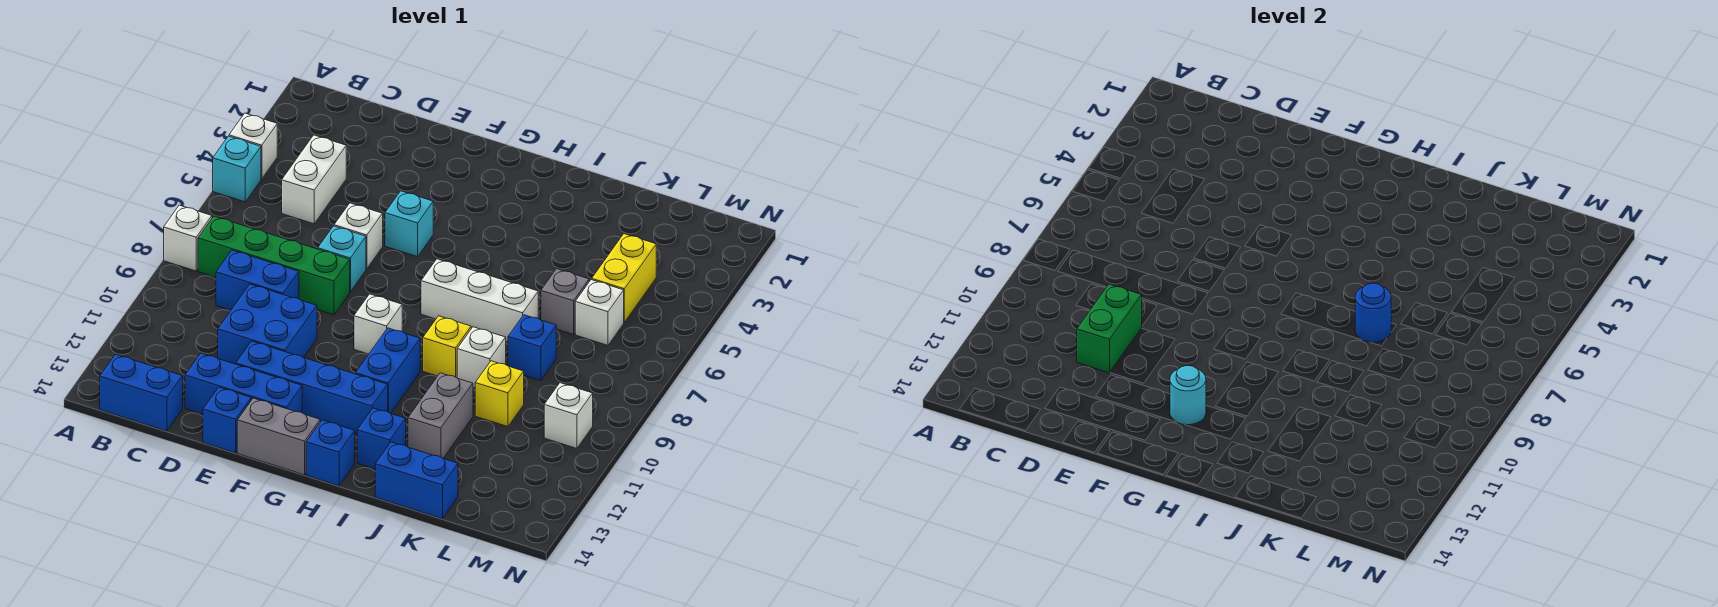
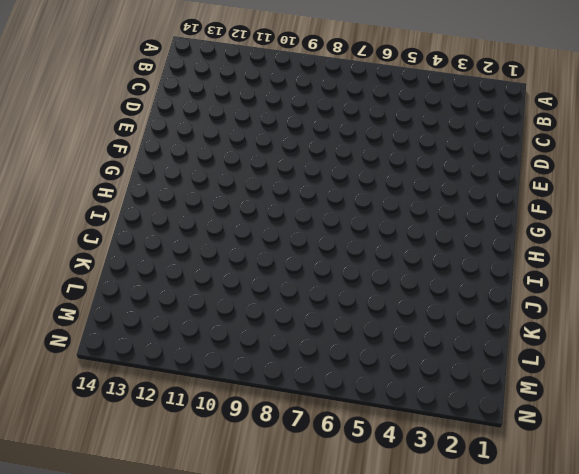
none -> white 1x1 brick [229,113,277,179]
none -> cyan 1x1 brick [213,136,261,202]
none -> white 1x1 brick [164,205,212,271]
none -> green 1x4 brick [198,216,350,315]

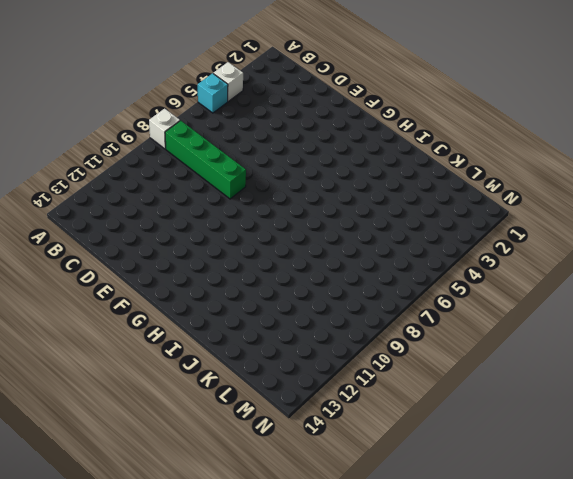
none -> blue 1x2 brick [100,354,183,431]
none -> white 1x2 brick [282,135,346,224]
none -> blue 1x2 brick [216,250,299,310]
none -> blue 2x2 brick [218,284,317,364]

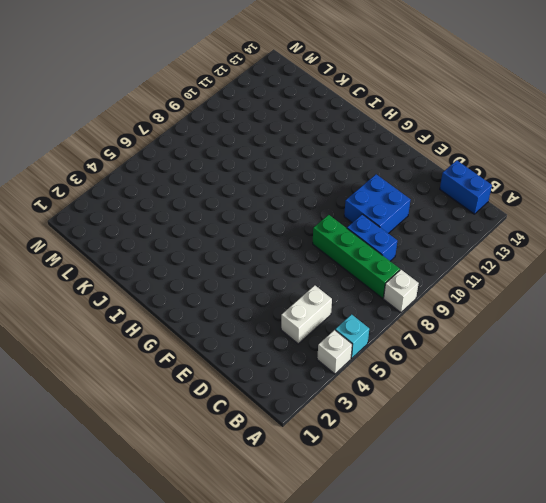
none -> blue 1x3 brick [185,353,302,414]
none -> white 1x1 brick [334,203,383,269]
none -> cyan 1x1 brick [318,226,366,292]
none -> blue 1x4 brick [236,341,388,435]

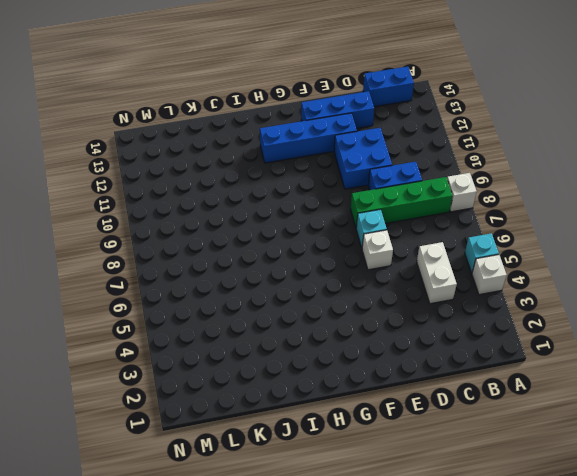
none -> blue 1x1 brick [203,387,251,453]
none -> cyan 1x1 brick [385,191,433,257]
none -> grey 1x2 brick [237,398,320,475]
none -> white 1x1 brick [354,294,402,354]

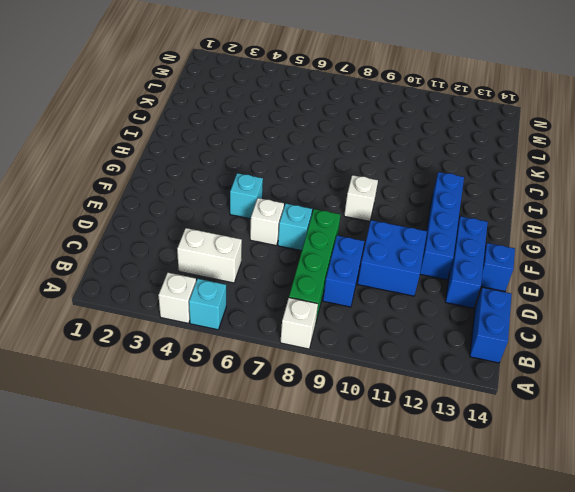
none -> grey 1x2 brick [237,398,320,475]
none -> white 1x3 brick [421,259,538,342]
none -> blue 1x2 brick [356,328,420,413]
none -> blue 1x1 brick [306,420,355,486]

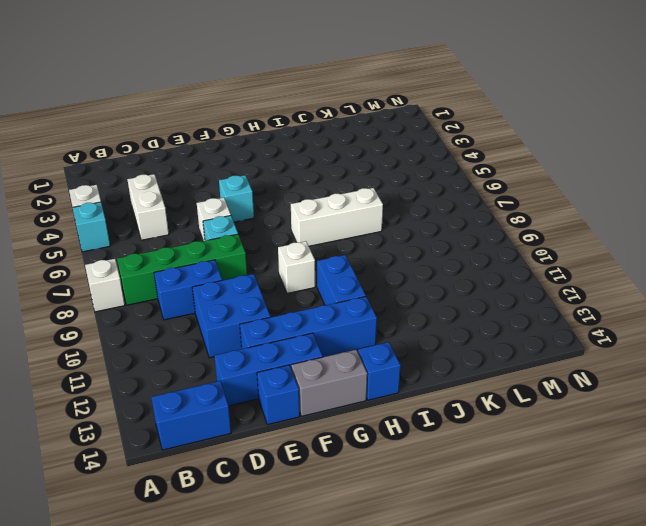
none -> yellow 1x1 brick [423,316,471,378]
none -> blue 1x1 brick [357,408,406,469]
none -> white 1x1 brick [457,327,506,388]
none -> grey 1x2 brick [408,373,473,458]

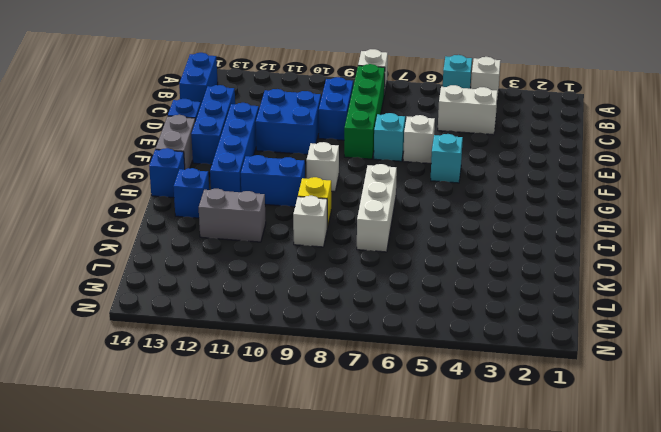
none -> blue 1x2 brick [375,442,458,519]
none -> grey 1x1 brick [541,269,589,334]
none -> blue 1x1 brick [508,315,556,381]
none -> yellow 1x1 brick [475,361,524,427]

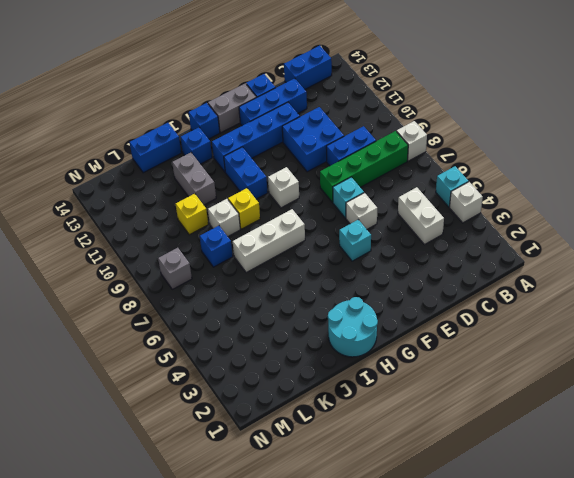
cyan 2x2 round brick [328,297,378,357] -> none
grey 1x1 brick [158,248,192,289] -> grey 1x1 brick moved to [541,269,589,334]
none -> yellow 1x2 brick [592,234,656,322]
none -> white 1x1 brick [575,280,624,345]
none -> white 1x1 brick [544,383,593,449]
none -> green 1x2 brick [1077,284,1142,373]

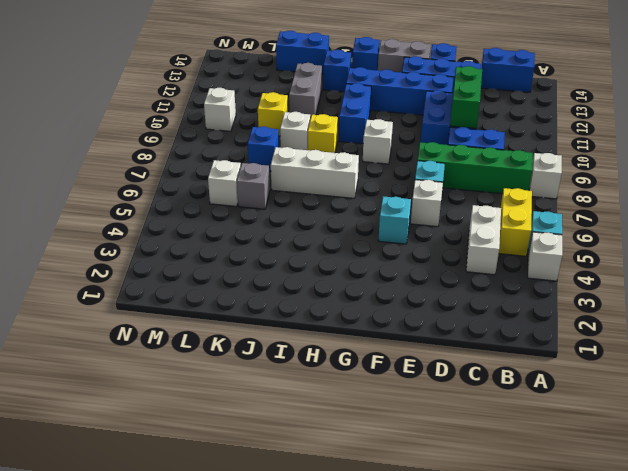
yellow 1x2 brick [499,188,532,256] -> yellow 1x2 brick moved to [592,234,656,322]
none -> cyan 1x1 round brick [1170,366,1206,425]
none -> blue 1x1 round brick [1355,283,1391,342]

